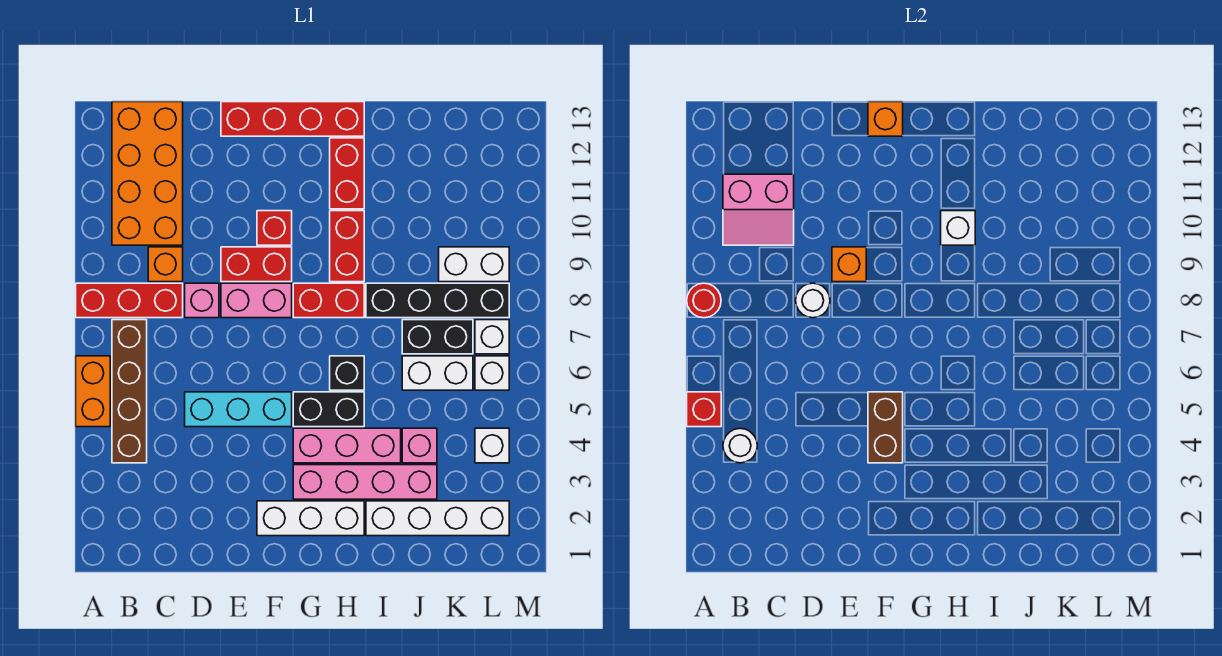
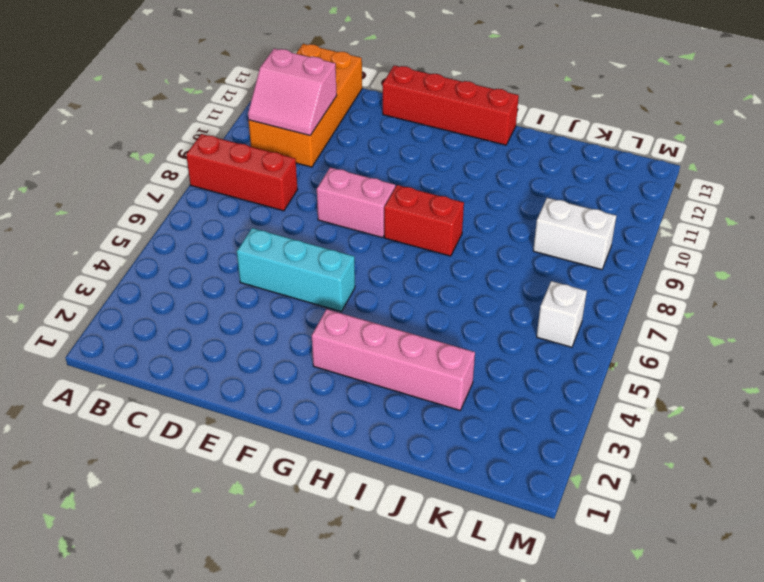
none -> orange 1x2 brick [76,356,110,427]
none -> brown 1x4 brick [112,320,147,463]
none -> orange 1x1 brick [148,247,183,282]
none -> pink 1x1 brick [185,283,219,318]

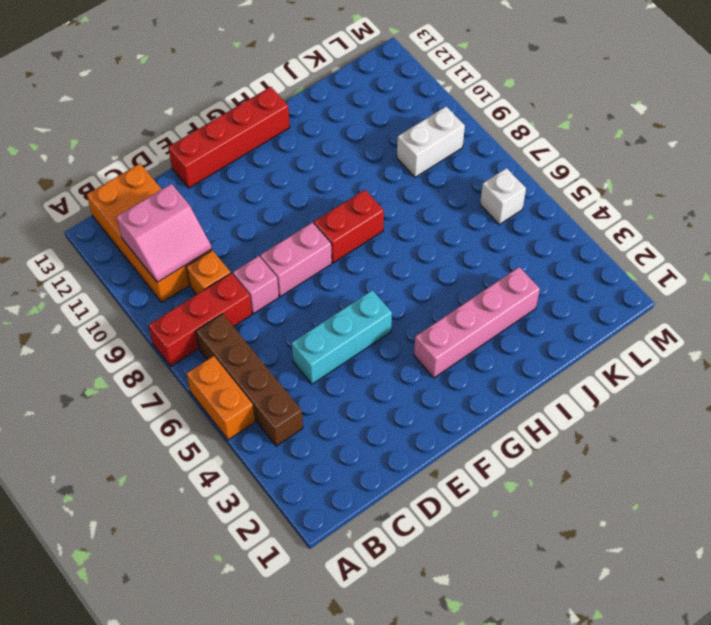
none -> red 1x2 brick [221,247,292,282]
none -> white 1x3 brick [257,501,364,536]
none -> red 1x1 brick [257,211,292,245]
none -> pink 1x3 brick [293,428,401,463]

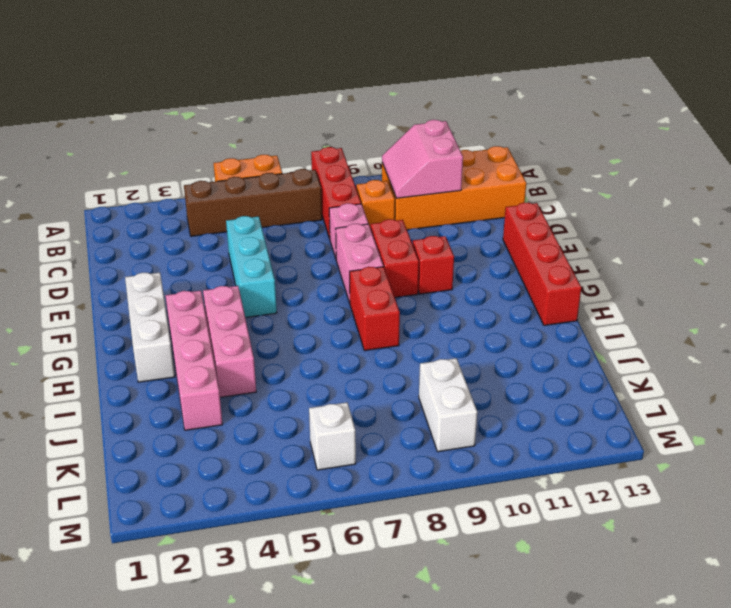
none -> black 1x2 brick [293,392,364,427]
none -> black 1x1 brick [330,356,364,390]
none -> red 1x2 brick [330,211,364,282]
none -> red 1x2 brick [330,138,364,209]

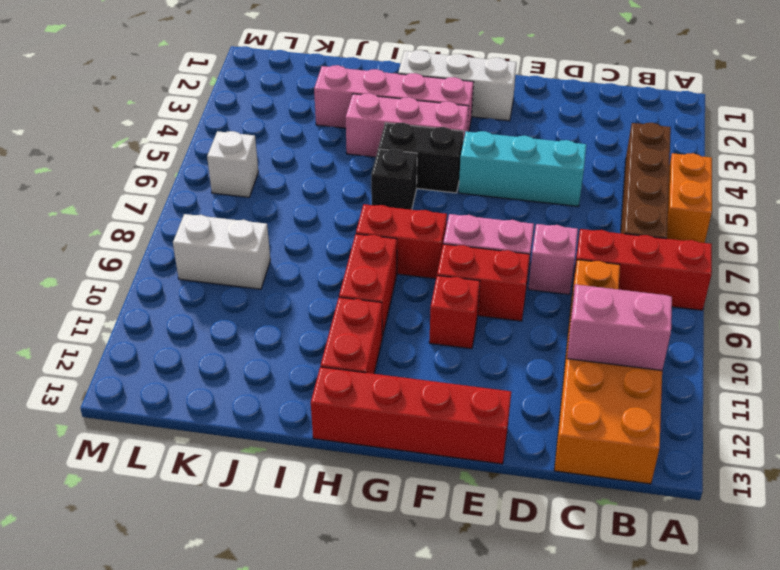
none -> white 1x4 brick [366,501,509,536]
none -> black 1x4 brick [366,283,509,318]
none -> pink 1x1 brick [402,428,437,463]
none -> white 1x2 brick [402,356,473,390]

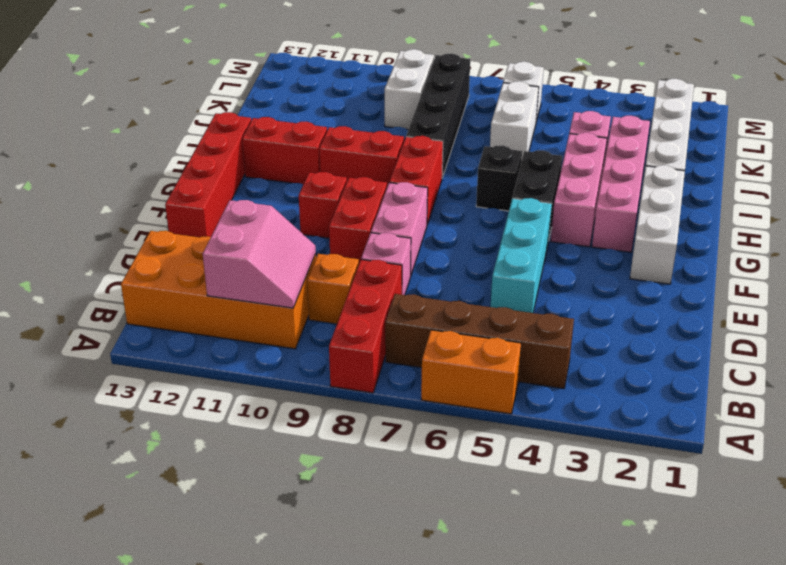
none -> black 1x2 brick [402,320,473,354]
none -> white 1x1 brick [475,428,509,463]
none -> white 1x1 brick [475,320,509,354]
none -> red 1x1 brick [687,392,721,427]

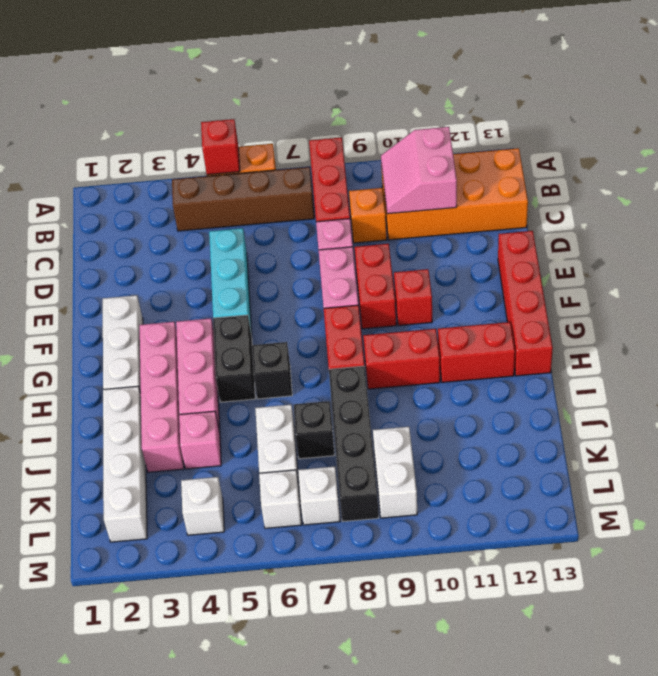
black 1x1 brick [293,401,335,459] -> black 1x2 brick [402,320,473,354]
none -> red 1x1 round brick [687,283,721,318]
none -> white 1x1 round brick [723,428,757,463]
none -> white 1x1 round brick [796,283,830,318]
none -> orange 1x1 brick [832,247,866,282]

